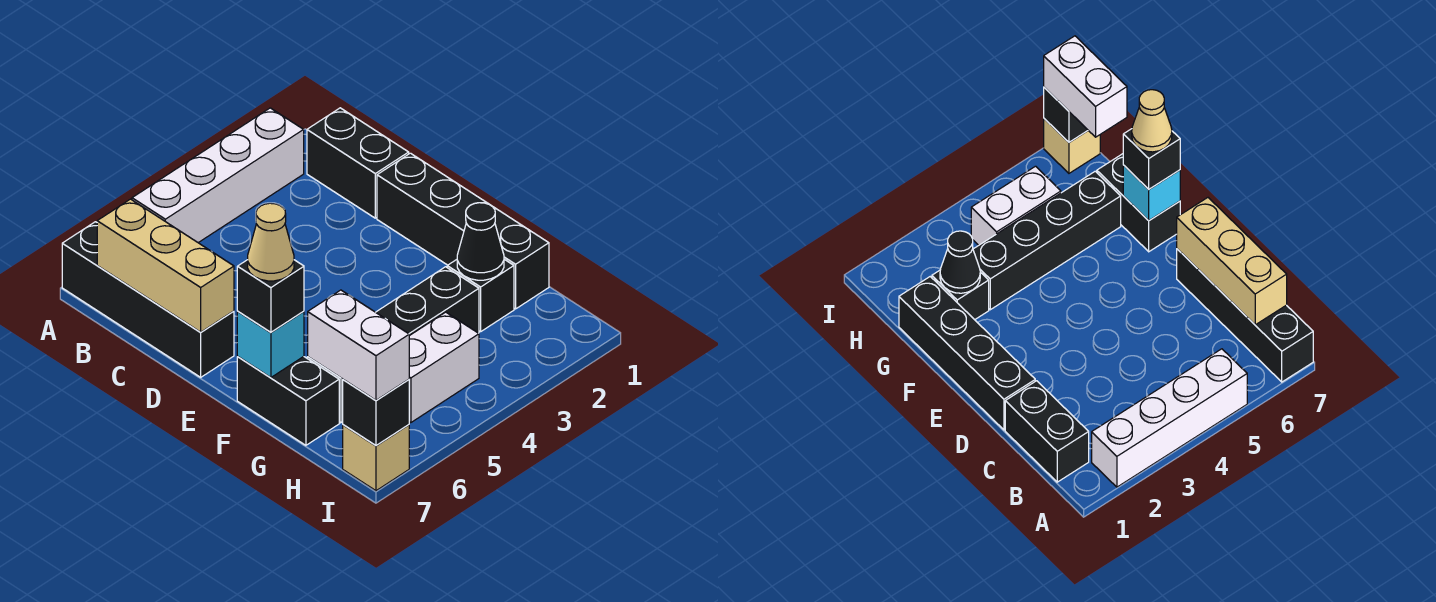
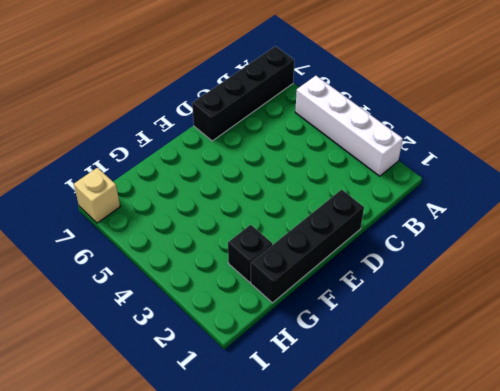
none -> black 1x2 brick [307,108,409,218]
none -> black 1x2 brick [237,357,339,445]
none -> black 1x4 brick [307,267,479,423]

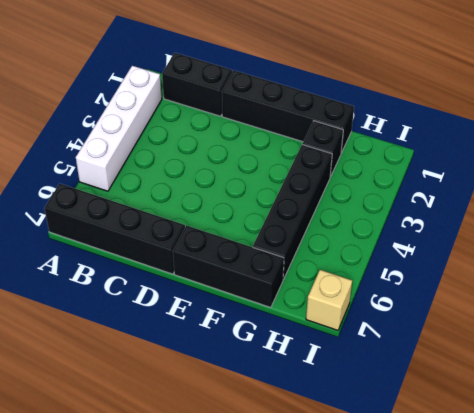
black 1x3 brick [173,226,284,308] -> black 1x2 brick [237,357,339,445]
none -> white 1x2 brick [409,312,479,423]
none -> tan 1x3 brick [97,199,234,332]
none -> cyan 1x1 brick [237,311,304,378]

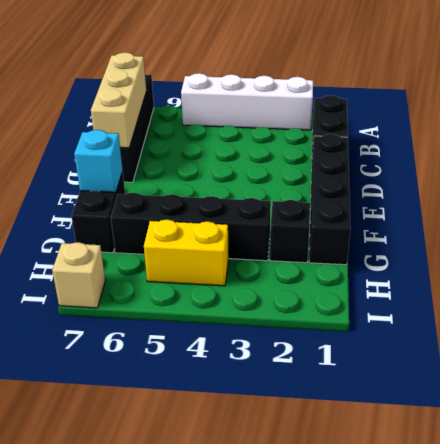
yellow 1x2 brick [144,220,229,286] -> white 1x2 brick [409,312,479,423]
none -> black 1x1 cone [457,203,504,280]
none -> black 1x1 brick [343,379,409,445]
none -> black 1x1 brick [237,260,304,332]

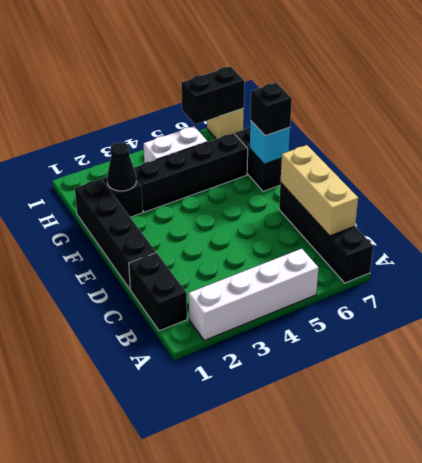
black 1x2 brick [181,66,244,124] -> black 1x1 brick [343,379,409,445]
none -> white 1x2 brick [308,290,409,400]
none -> tan 1x1 cone [248,203,294,281]

